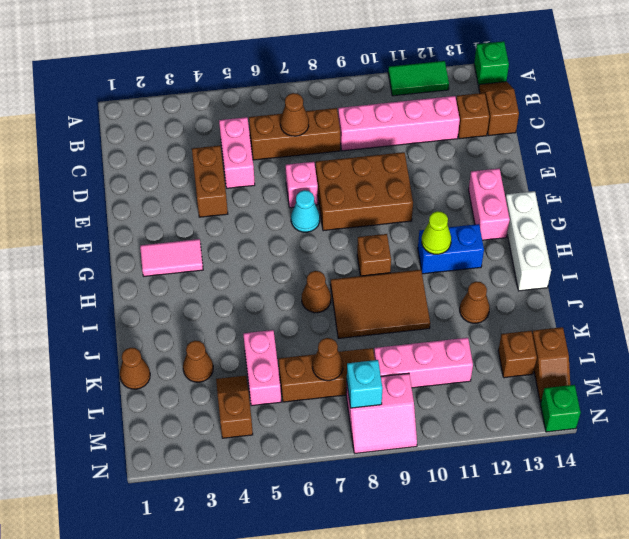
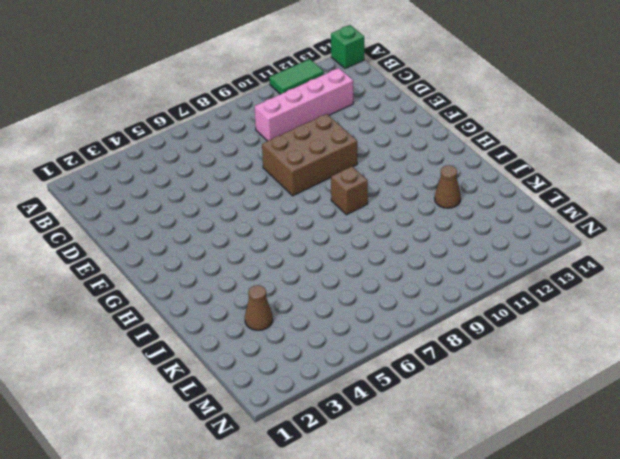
none -> brown 1x2 slope [479,82,519,136]
none -> pink 1x2 brick [219,117,255,188]
none -> brown 1x3 brick [249,108,340,160]
none -> brown 1x1 brick [456,93,489,139]

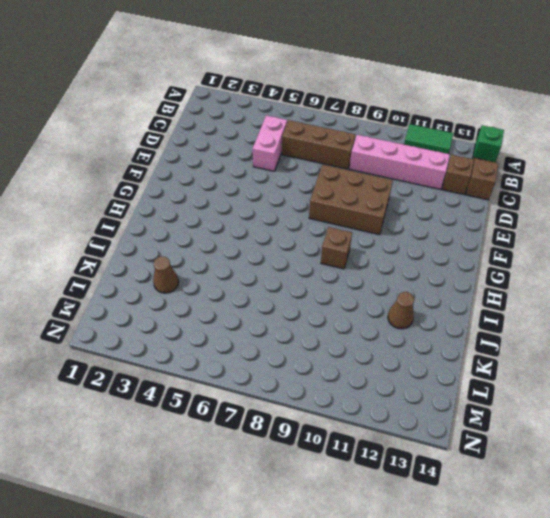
none -> brown 1x2 brick [192,146,228,217]
none -> pink 1x1 brick [286,162,318,208]
none -> cyan 1x1 cone [291,190,320,232]
none -> pink 1x2 brick [469,169,510,240]

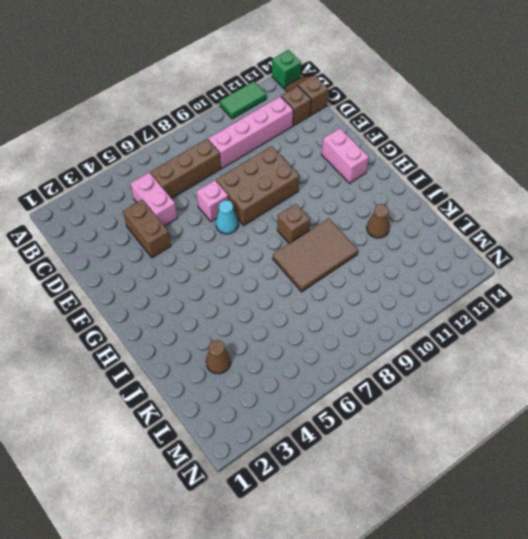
none -> pink 1x2 tile [140,239,203,276]
none -> white 1x3 brick [506,191,551,291]
none -> blue 1x2 brick [418,224,484,274]
none -> brown 1x1 cone [302,271,331,313]

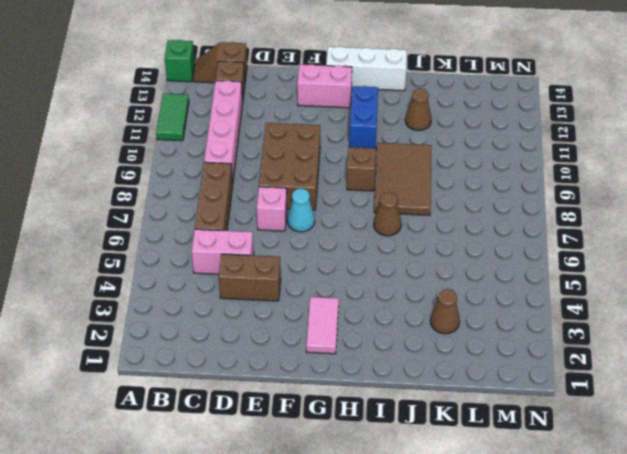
none -> brown 1x1 cone [120,348,150,389]
none -> pink 1x2 brick [243,330,281,406]
none -> brown 1x2 slope [216,376,253,438]
none -> brown 1x3 brick [279,348,375,402]

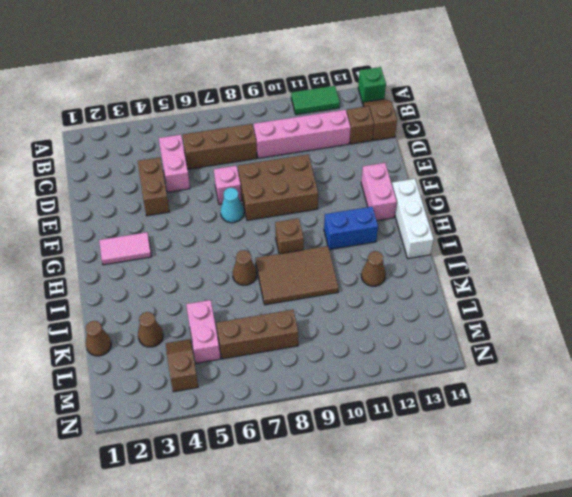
none -> pink 1x3 brick [374,338,473,388]
none -> brown 1x1 brick [498,331,537,378]
none -> brown 1x2 slope [532,327,570,403]
none -> pink 2x2 slope [346,373,417,453]

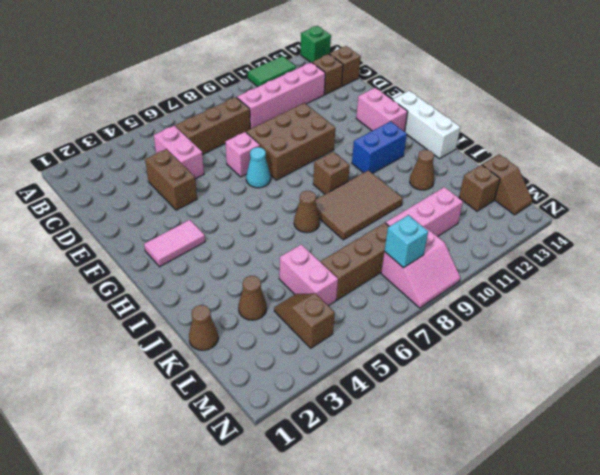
none -> green 1x1 brick [541,385,581,432]
none -> brown 1x1 cone [280,93,309,136]
none -> lime 1x1 cone [422,211,451,254]
none -> brown 1x1 cone [312,338,343,381]

